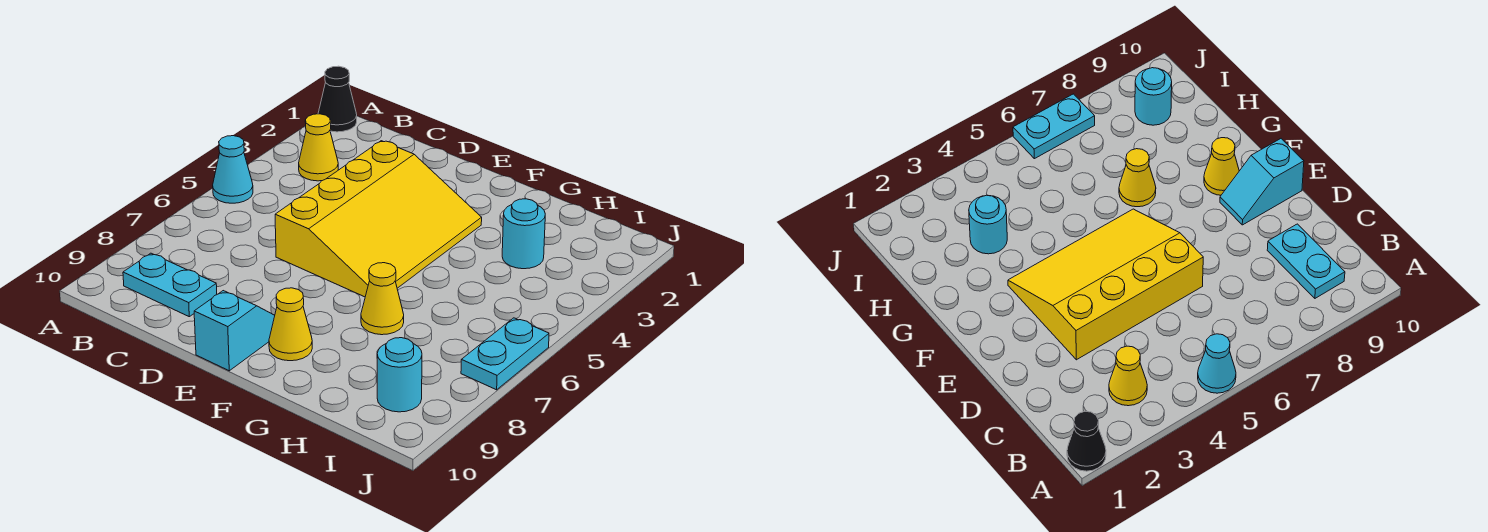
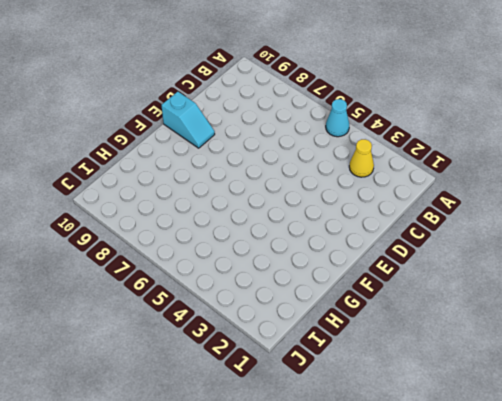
none -> black 1x1 cone [318,66,357,132]
none -> cyan 1x2 plate [123,253,217,317]

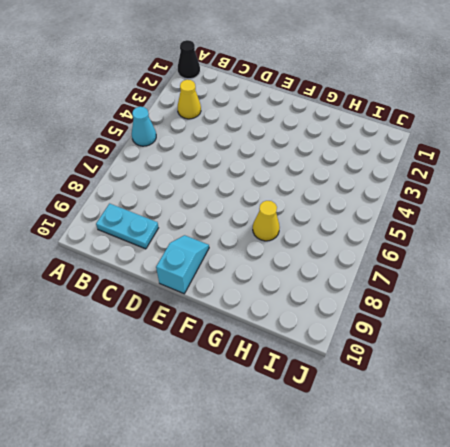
none -> yellow 3x4 slope [275,141,482,297]
none -> yellow 1x1 cone [269,288,312,361]

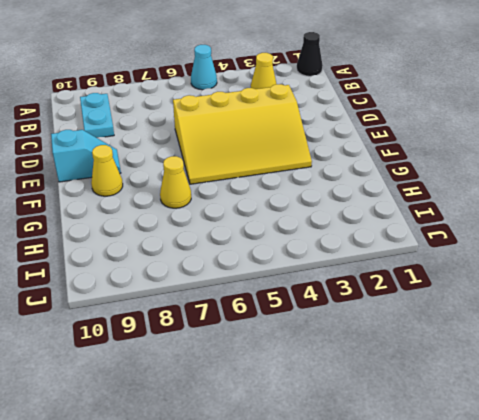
none -> cyan 1x1 round brick [502,199,545,269]
none -> cyan 1x1 round brick [377,338,422,412]

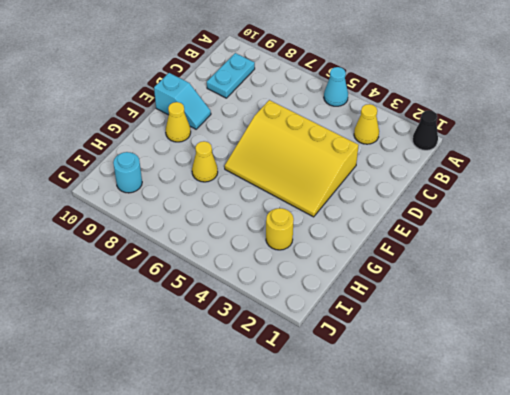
yellow 1x1 round brick [266,208,294,250] -> cyan 1x1 round brick [502,199,545,269]
none -> cyan 1x2 plate [461,318,549,390]

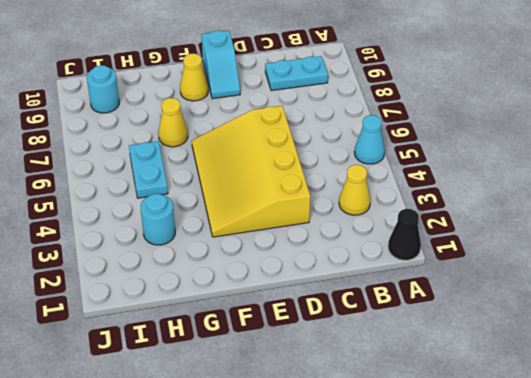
cyan 1x2 plate [129,141,168,198] -> cyan 1x2 plate moved to [461,318,549,390]

